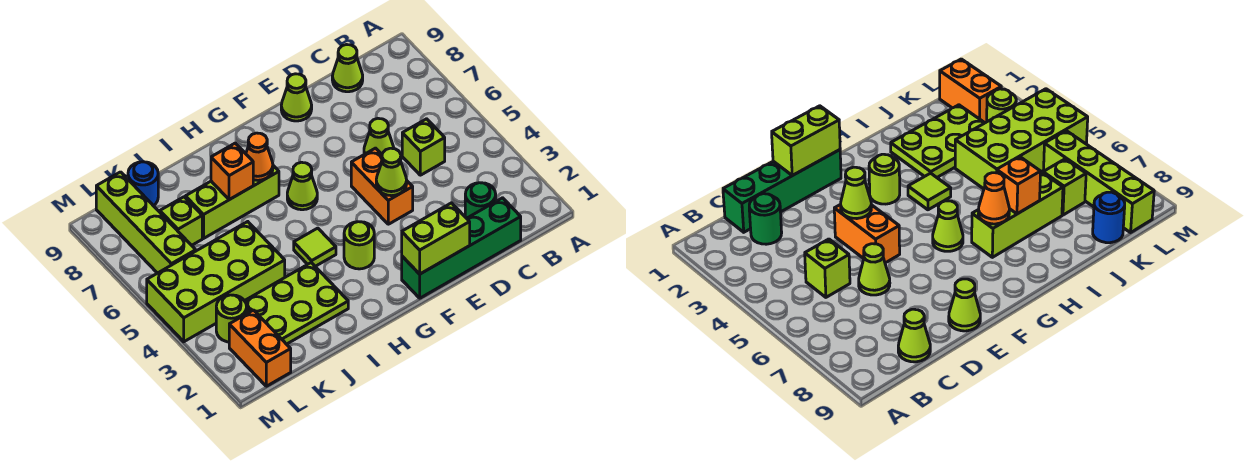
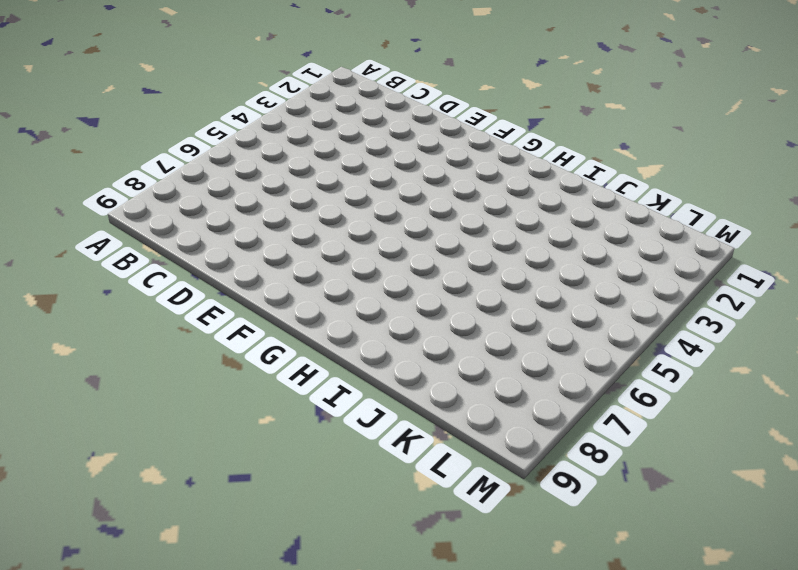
none -> green 1x4 brick [402,198,521,298]
none -> green 1x1 round brick [465,183,496,218]
none -> lime 1x1 brick [402,119,445,175]

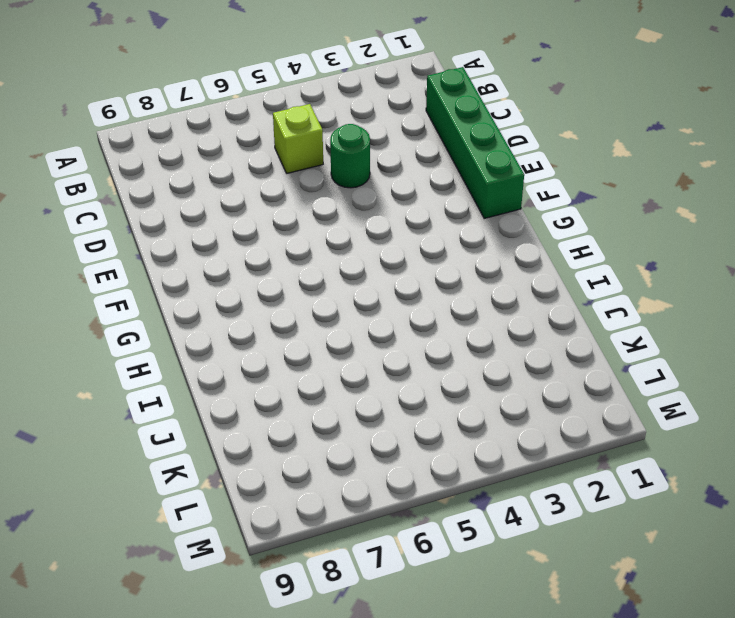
green 1x1 round brick [330,124,370,188] -> green 1x1 round brick moved to [465,183,496,218]
none -> lime 1x1 cone [332,45,363,92]
none -> lime 1x1 cone [364,118,394,154]
none -> orange 1x2 brick [351,148,413,224]

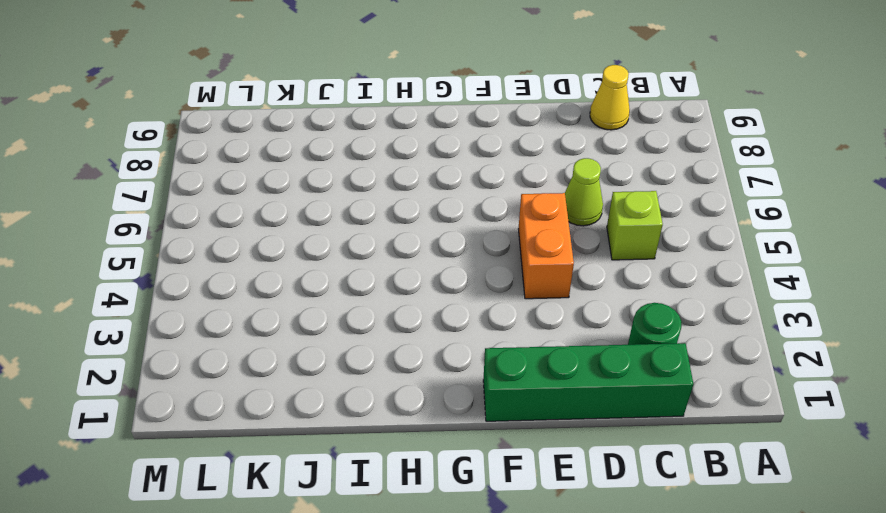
yellow 1x1 cone [590,65,630,130] -> lime 1x1 cone [332,45,363,92]
none -> lime 1x1 cone [281,74,312,121]
none -> lime 1x1 round brick [344,222,374,269]
none -> lime 1x1 cone [287,162,317,210]

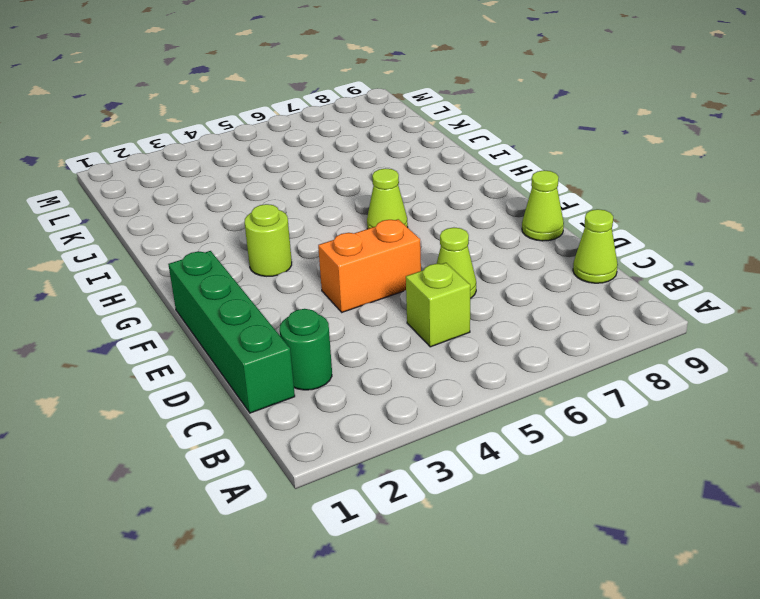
none -> lime 1x1 tile [294,228,336,266]
none -> lime 1x3 brick [185,166,279,238]
none -> lime 2x3 plate [245,263,348,344]

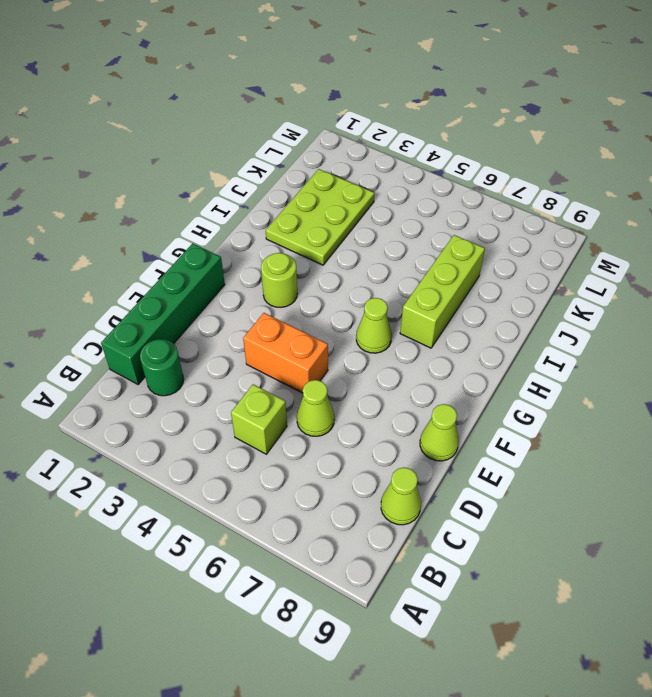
none -> lime 1x1 tile [294,228,336,266]
none -> lime 2x4 brick [147,222,285,342]
none -> lime 1x1 brick [160,197,202,245]

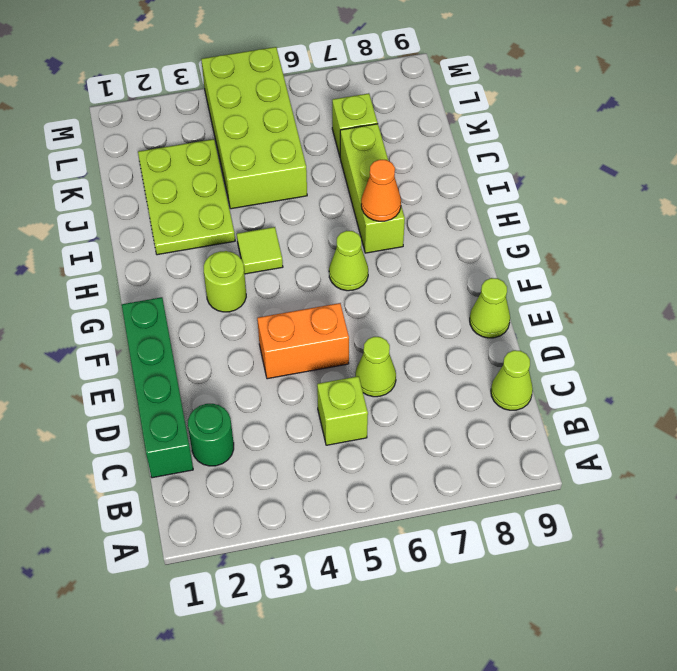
none -> blue 1x1 round brick [128,162,158,206]
none -> orange 1x2 brick [229,310,291,386]
none -> lime 1x1 round brick [216,295,247,342]

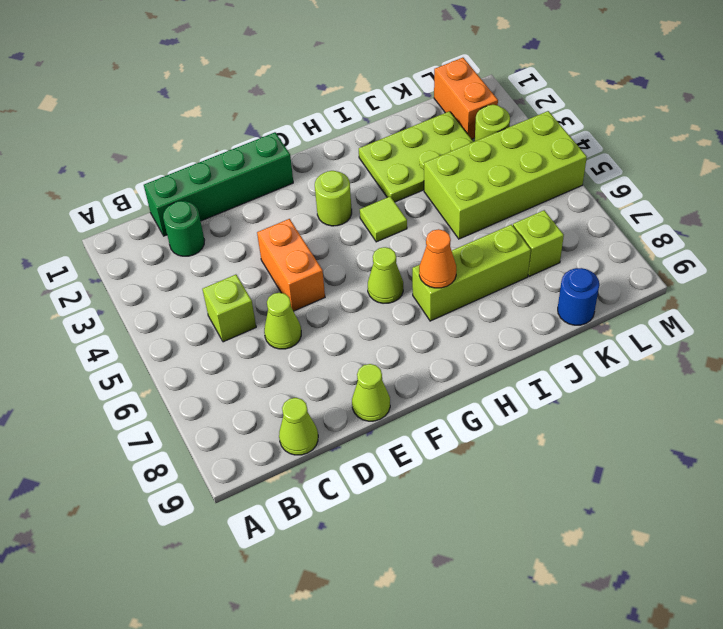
none -> lime 1x4 brick [96,172,196,273]
none -> lime 1x2 brick [402,203,470,274]
none -> lime 1x1 cone [376,148,407,196]

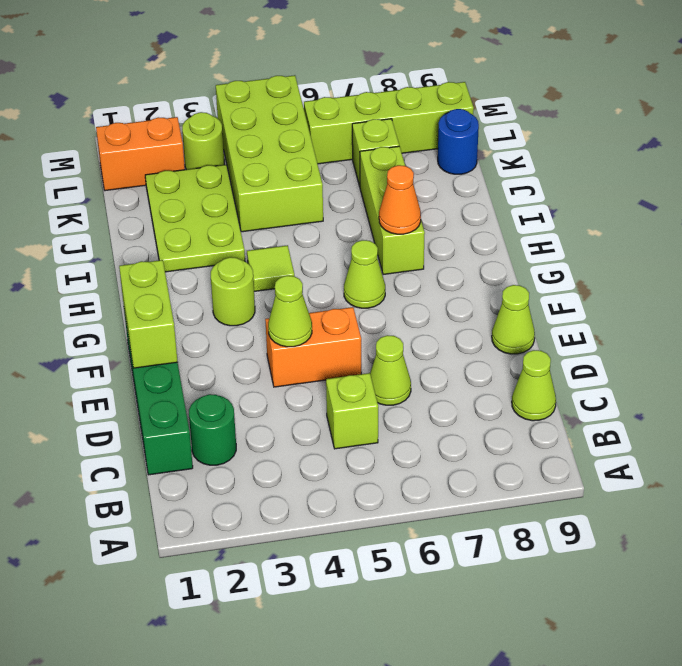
none -> orange 1x1 brick [211,143,253,200]

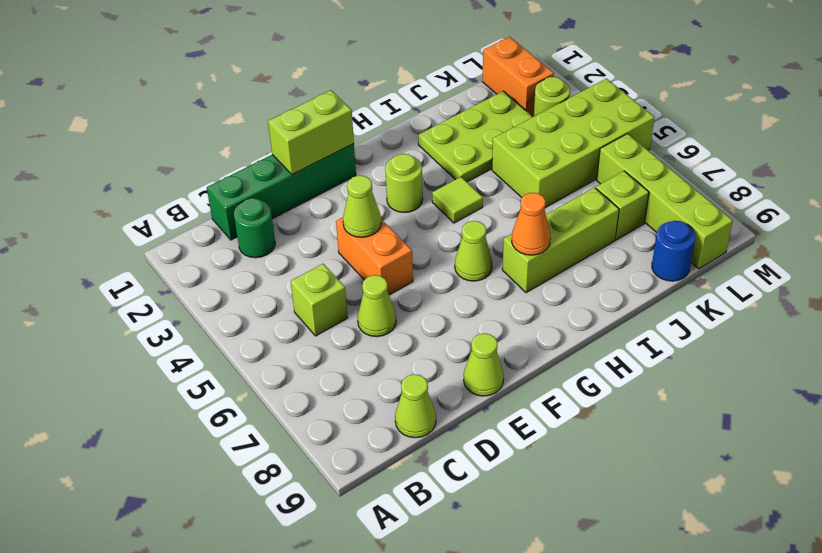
none -> orange 1x1 brick [211,143,253,200]

